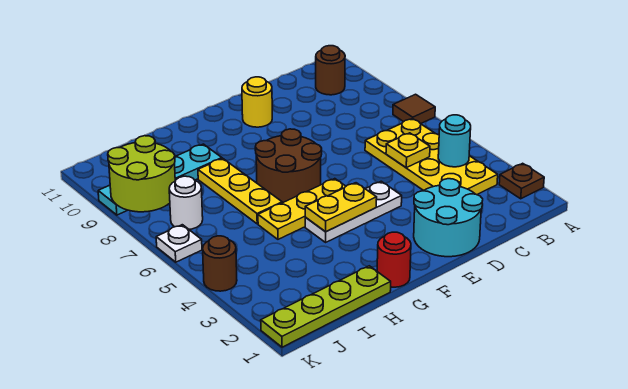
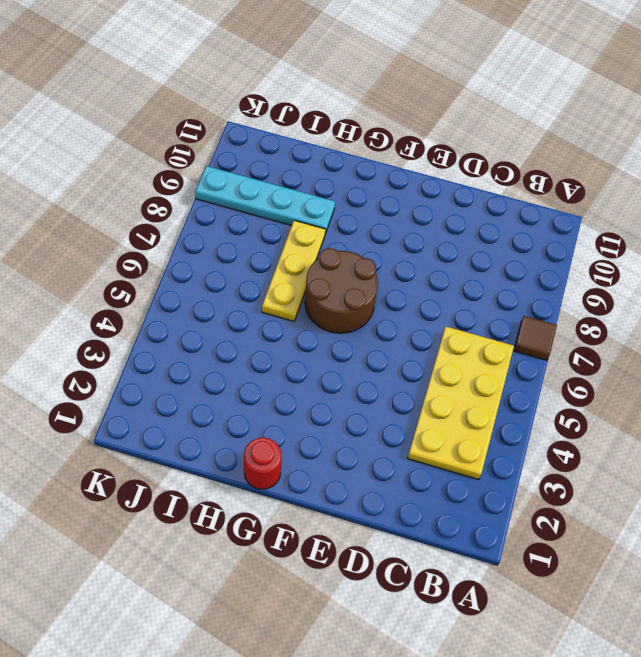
none -> brown 1x1 plate [499,163,544,199]
none -> brown 1x1 round brick [316,46,345,95]
none -> cyan 2x2 round brick [414,179,483,257]

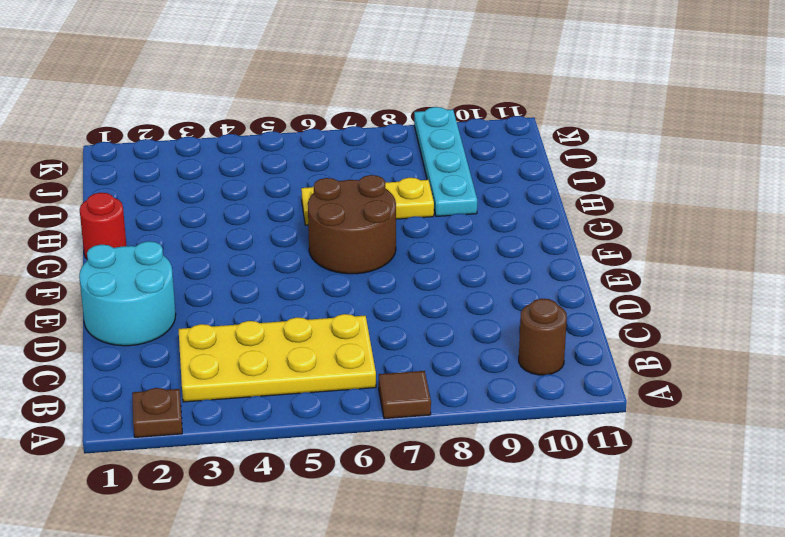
none -> white 1x3 plate [305,181,402,242]
none -> yellow 1x1 round brick [242,77,272,127]
none -> yellow 1x3 plate [258,179,346,239]

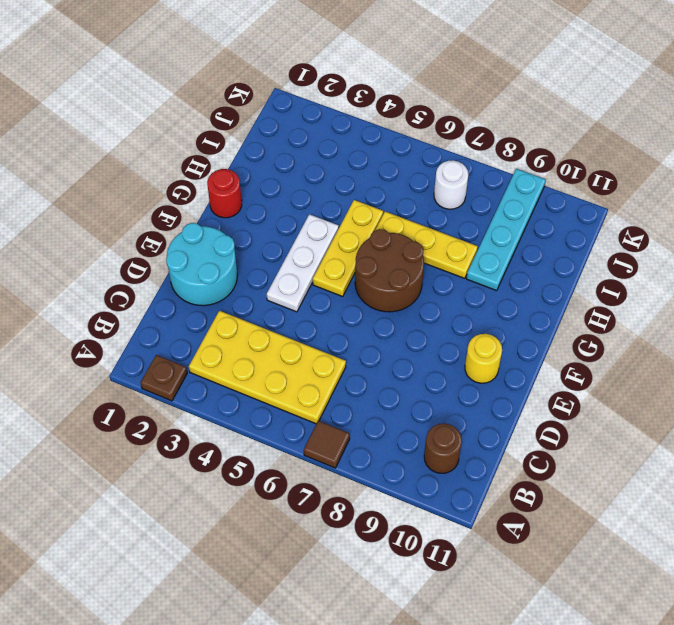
none -> lime 1x4 plate [261,266,391,347]
none -> brown 1x1 round brick [203,236,237,291]
none -> white 1x1 plate [156,225,202,262]

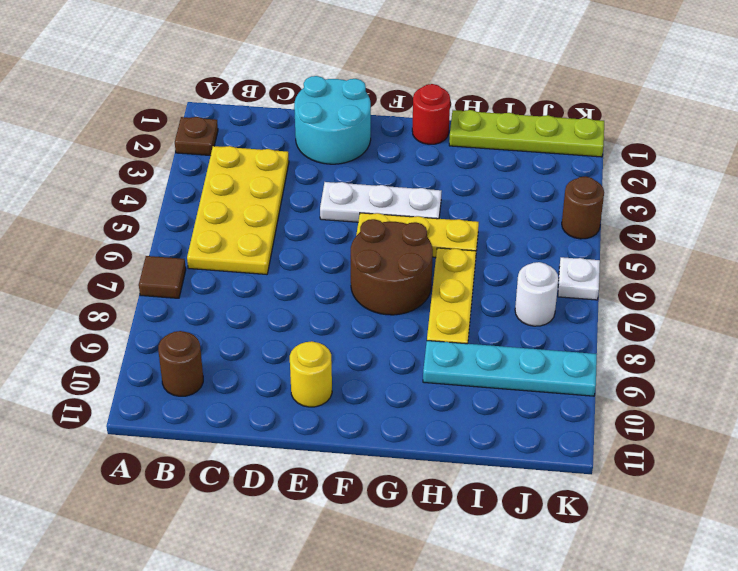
none -> cyan 1x1 round brick [438,115,471,167]
none -> yellow 1x1 plate [386,133,430,168]
none -> yellow 1x2 plate [305,183,377,232]

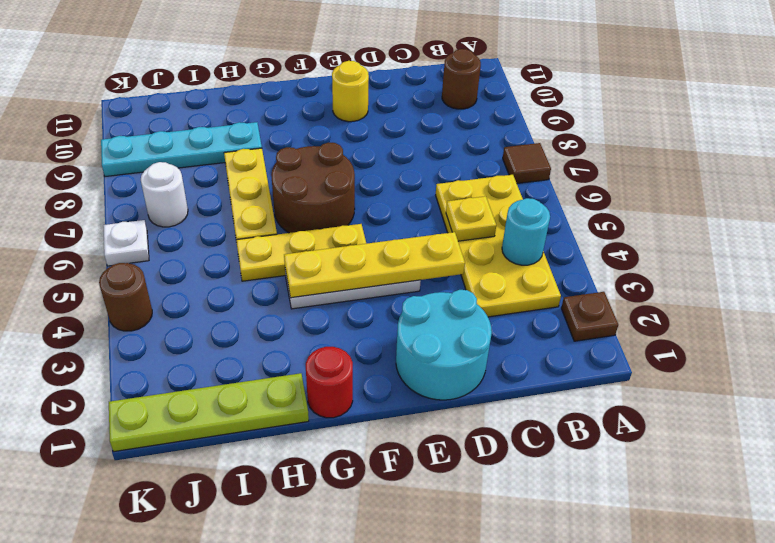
yellow 1x4 plate [284,232,465,298] -> yellow 1x2 plate [305,183,377,232]
none -> lime 2x2 round brick [108,136,175,212]

